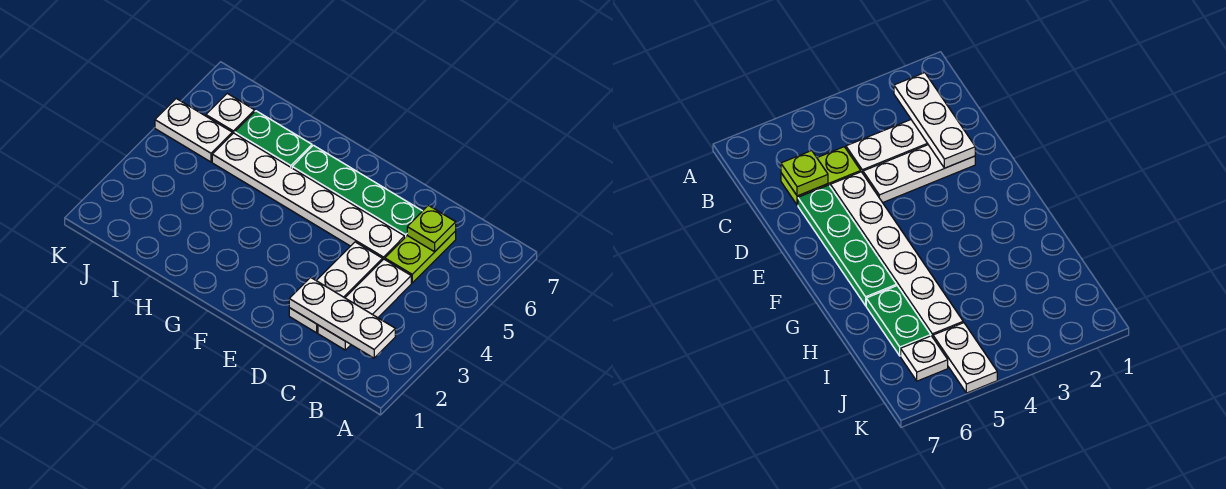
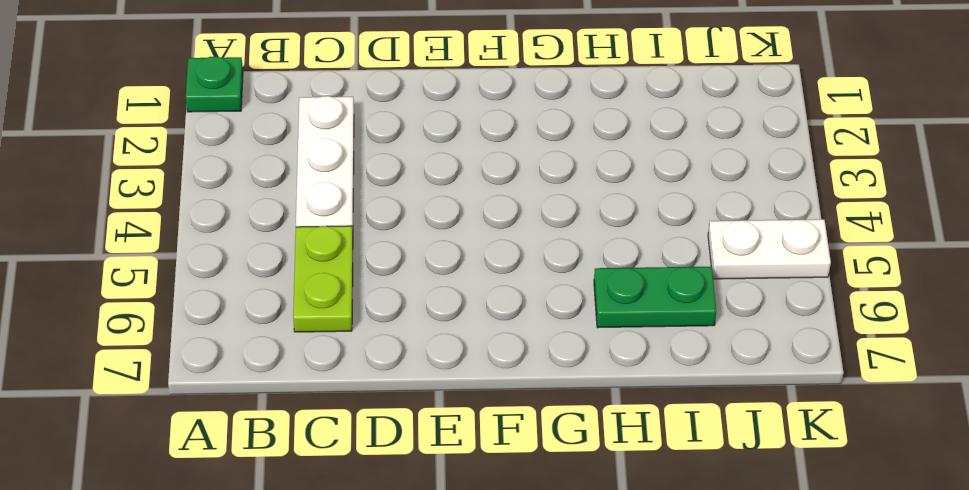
green 1x1 plate [186,57,243,112] -> none
none -> white 1x3 plate [289,242,382,333]
none -> white 1x6 plate [212,133,405,260]

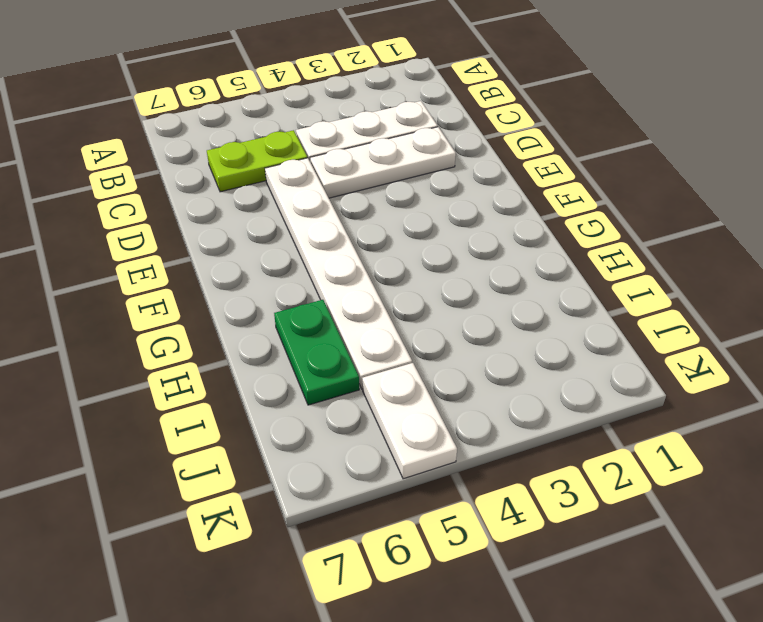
none -> green 1x4 plate [292,145,422,237]
none -> white 1x1 plate [206,94,255,134]

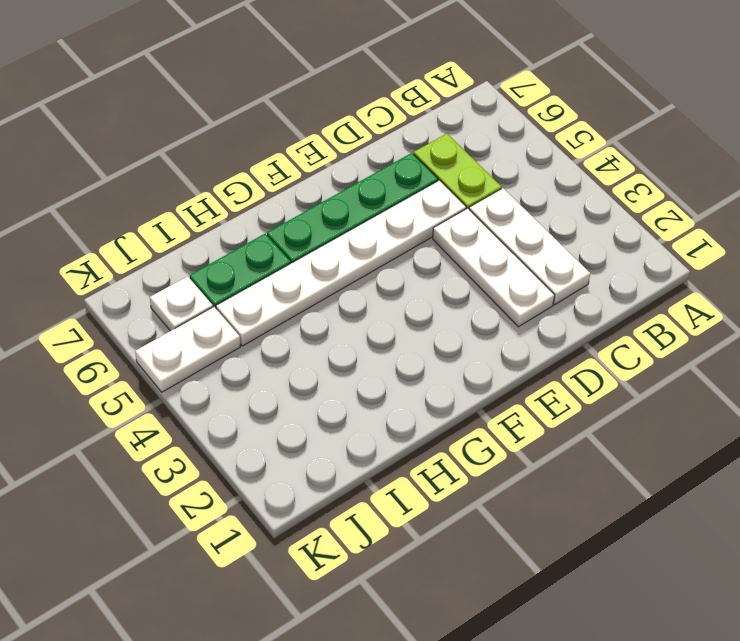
none -> white 1x3 plate [289,277,395,358]
none -> lime 1x1 plate [407,205,456,252]

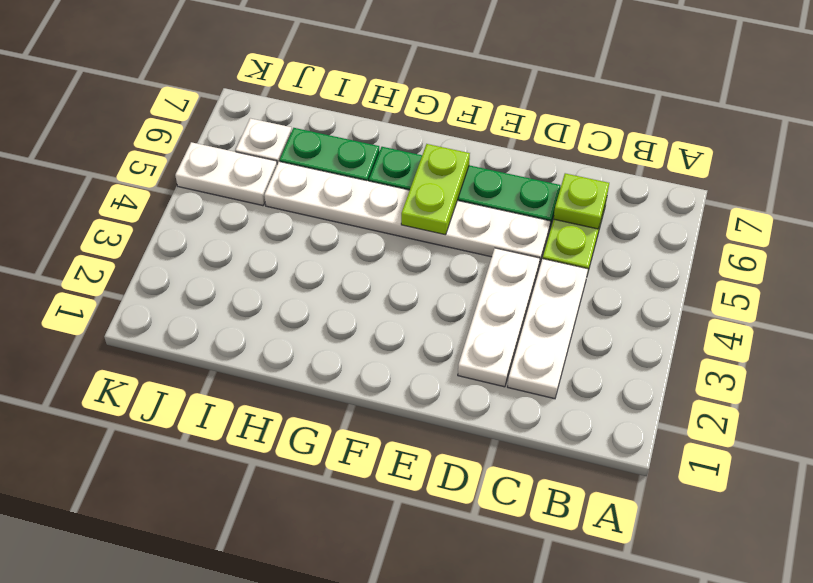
lime 1x2 plate [401,144,470,235] -> none
none -> white 1x3 plate [289,277,395,358]

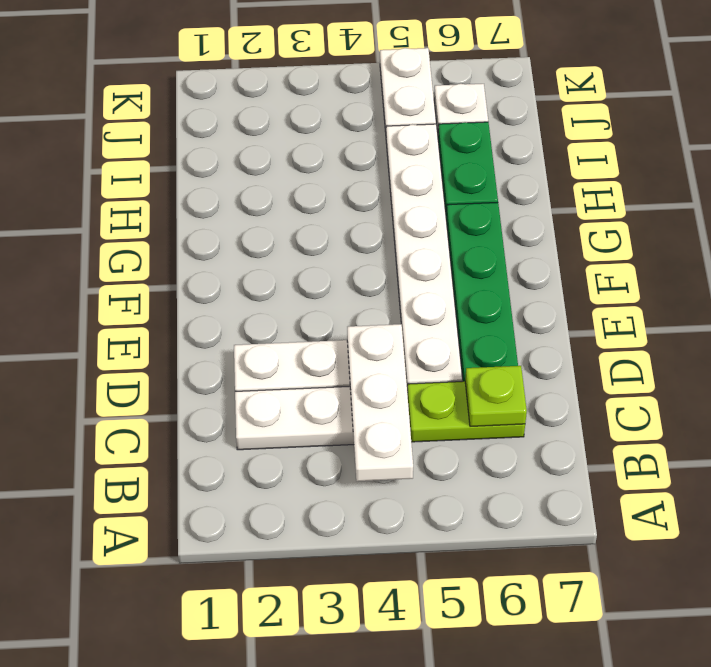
white 1x3 plate [347,324,413,481] -> white 1x3 plate moved to [289,277,395,358]

